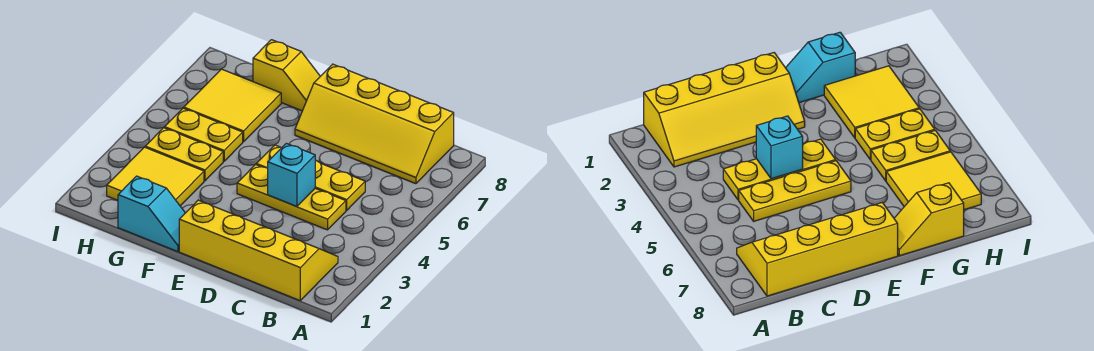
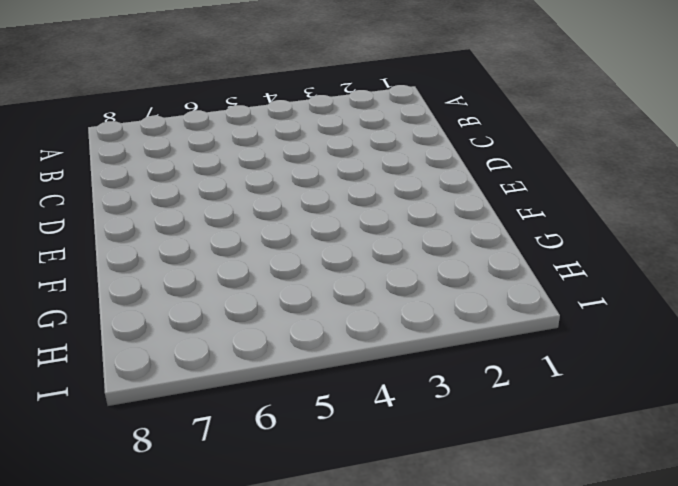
none -> yellow 2x4 slope [179,200,338,300]
none -> yellow 2x4 slope [295,64,454,184]

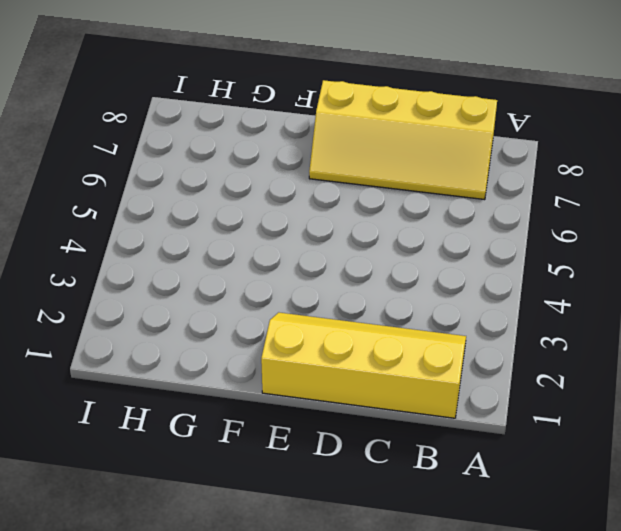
none -> yellow 1x3 plate [237,164,346,230]
none -> yellow 1x3 plate [256,145,365,210]

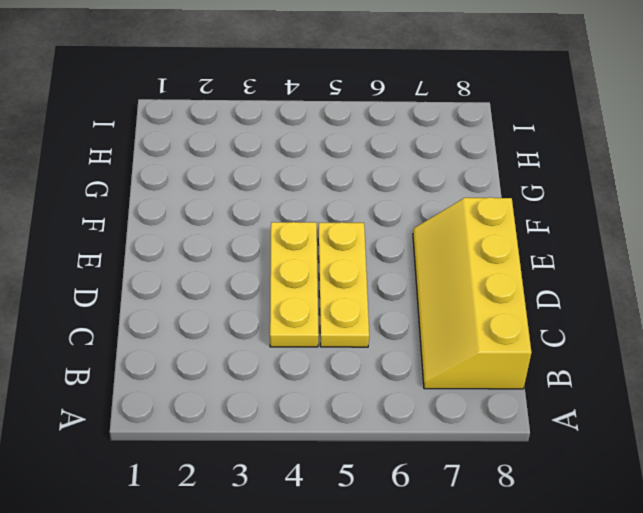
none -> yellow 2x4 slope [179,200,338,300]
none -> cyan 1x2 slope [118,176,185,252]

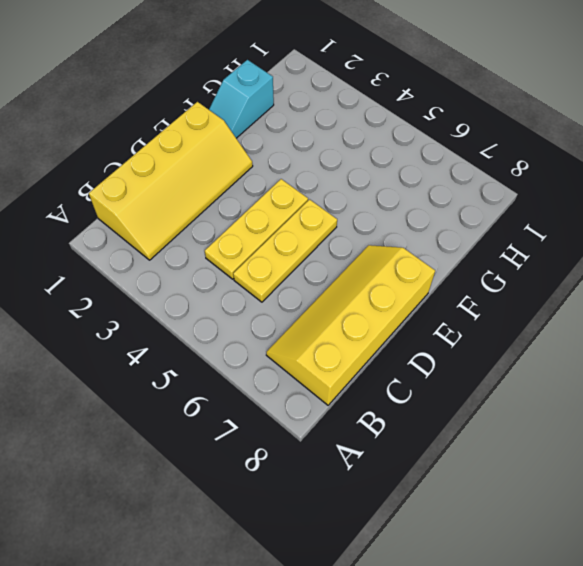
none -> yellow 1x2 slope [253,40,320,111]
none -> yellow 2x2 tile [107,147,204,206]

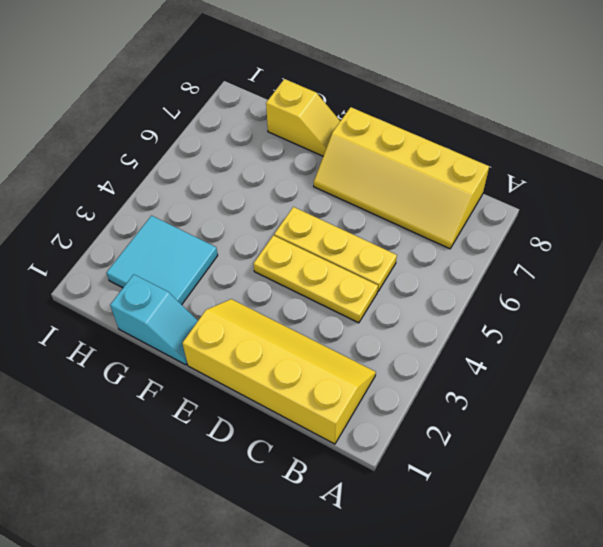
cyan 2x2 tile [106,216,218,305] -> yellow 2x2 tile [107,147,204,206]
none -> yellow 1x2 plate [145,128,223,181]
none -> yellow 1x2 plate [165,108,243,161]

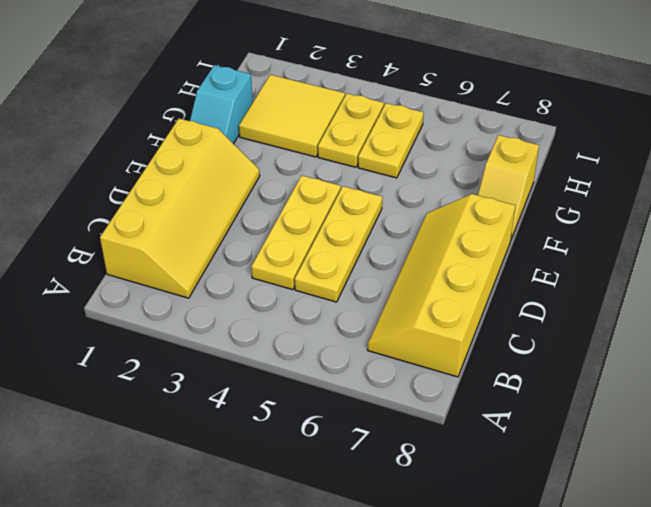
none -> yellow 2x2 tile [184,69,281,142]
none -> cyan 1x1 brick [268,143,315,207]

